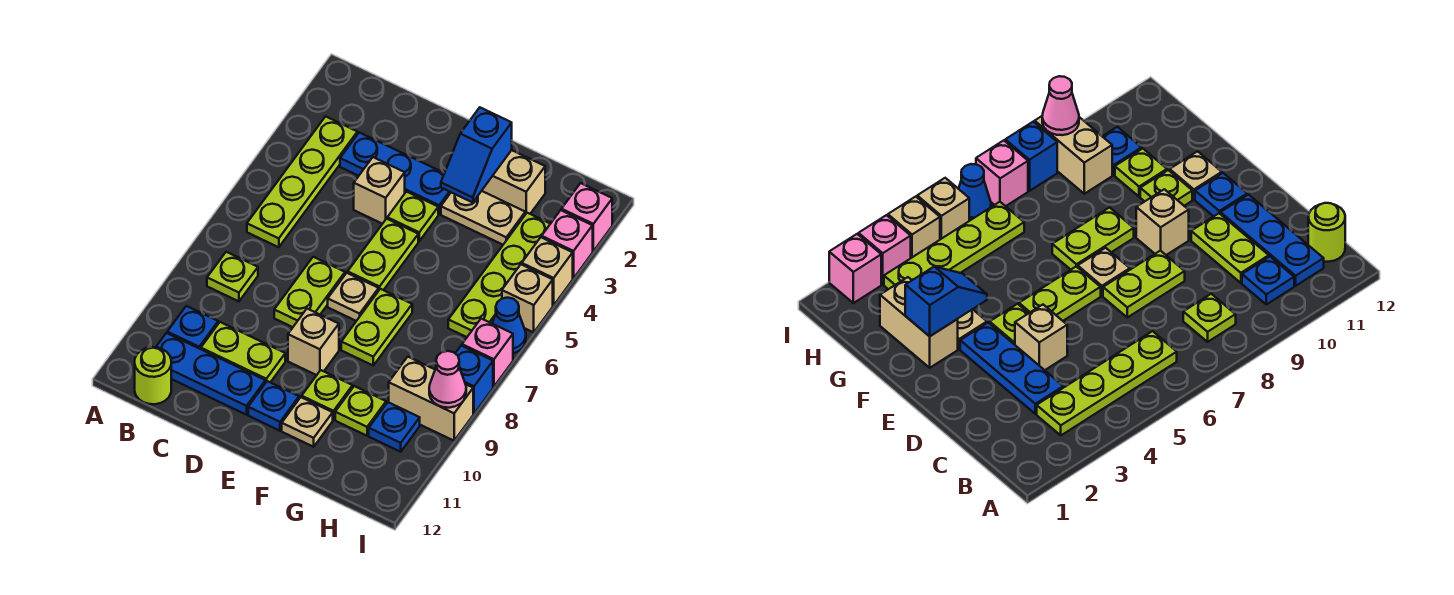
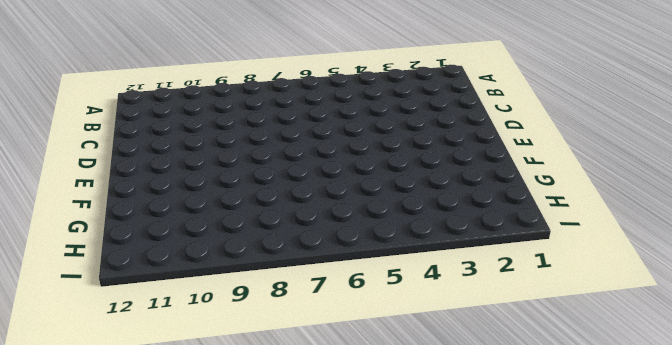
none -> lime 1x4 plate [247,116,357,247]
none -> lime 1x1 plate [207,252,258,301]
none -> blue 1x1 plate [167,306,218,349]
none -> blue 1x3 plate [156,333,266,415]

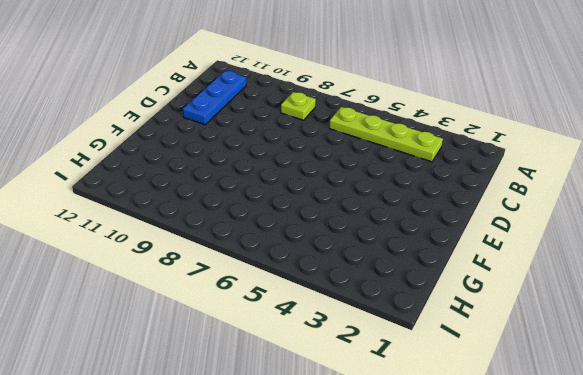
none -> blue 1x1 plate [167,306,218,349]
none -> lime 1x1 round brick [135,347,171,404]
none -> blue 1x3 plate [340,133,451,214]
none -> lime 1x2 plate [201,322,285,382]

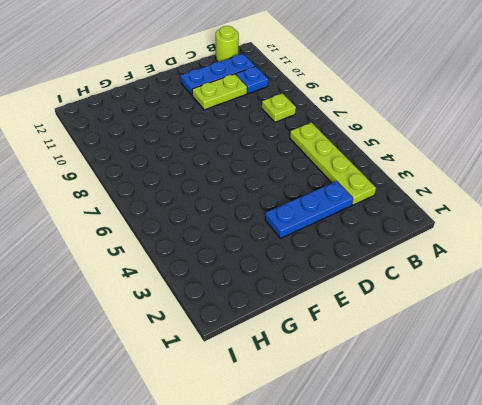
none -> tan 1x1 brick [354,157,405,224]
none -> lime 1x2 plate [274,257,345,327]
none -> lime 1x1 plate [387,192,438,241]
none -> lime 1x2 plate [348,219,418,290]

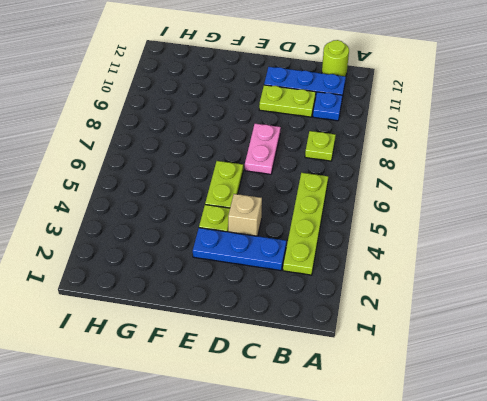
pink 1x2 plate [245,124,281,174] -> lime 1x2 plate [274,257,345,327]
none -> tan 1x1 plate [328,273,379,321]
none -> tan 1x1 brick [288,309,339,375]
none -> blue 1x1 plate [248,381,299,431]
none -> tan 1x2 brick [482,150,545,214]

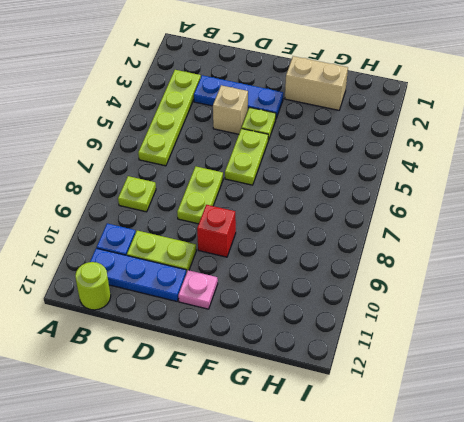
red 1x1 brick [197,205,236,257] -> tan 1x1 brick [288,309,339,375]
pink 1x1 plate [178,270,218,309] -> blue 1x1 plate [248,381,299,431]
none -> tan 1x1 plate [328,273,379,321]
none -> tan 1x2 plate [441,191,525,245]
none -> lime 1x2 plate [341,289,412,365]
none -> lime 1x1 plate [302,370,353,420]

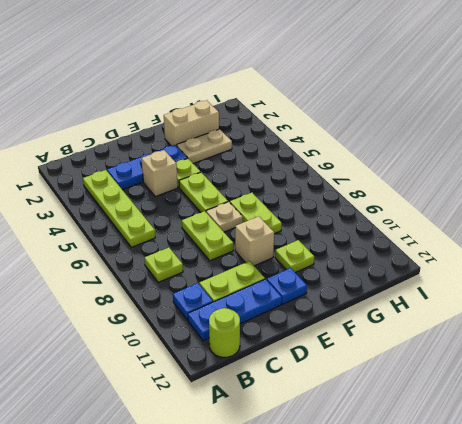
none -> tan 1x1 plate [282,397,333,447]
none -> lime 1x1 plate [335,386,386,436]
none -> lime 1x4 plate [448,213,550,337]
none -> tan 1x2 brick [389,357,473,441]

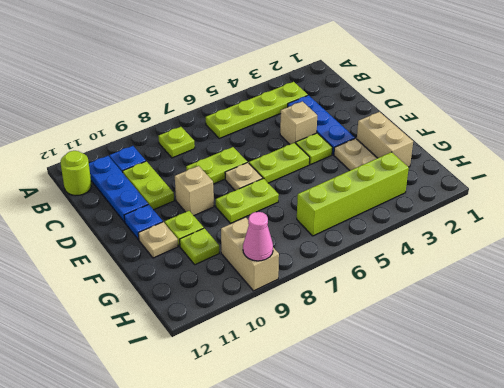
lime 1x4 brick [297,152,409,236] -> lime 1x4 plate [448,213,550,337]
none -> blue 1x1 plate [369,402,420,452]
none -> pink 1x1 brick [562,183,612,251]
none -> pink 1x1 brick [542,210,593,278]
none -> tan 1x1 brick [522,237,573,305]

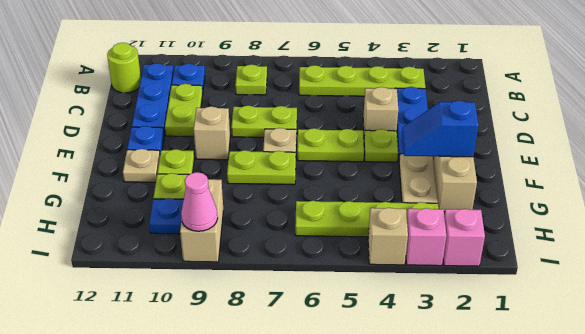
none -> tan 1x1 brick [502,264,553,332]
none -> blue 1x1 cone [492,298,526,353]
none -> pink 1x1 brick [462,319,513,387]
none -> blue 1x1 brick [455,346,493,414]

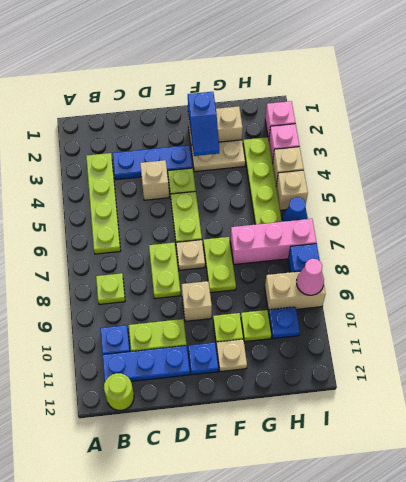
pink 1x3 brick [230,219,316,265] -> pink 1x1 brick [462,319,513,387]

